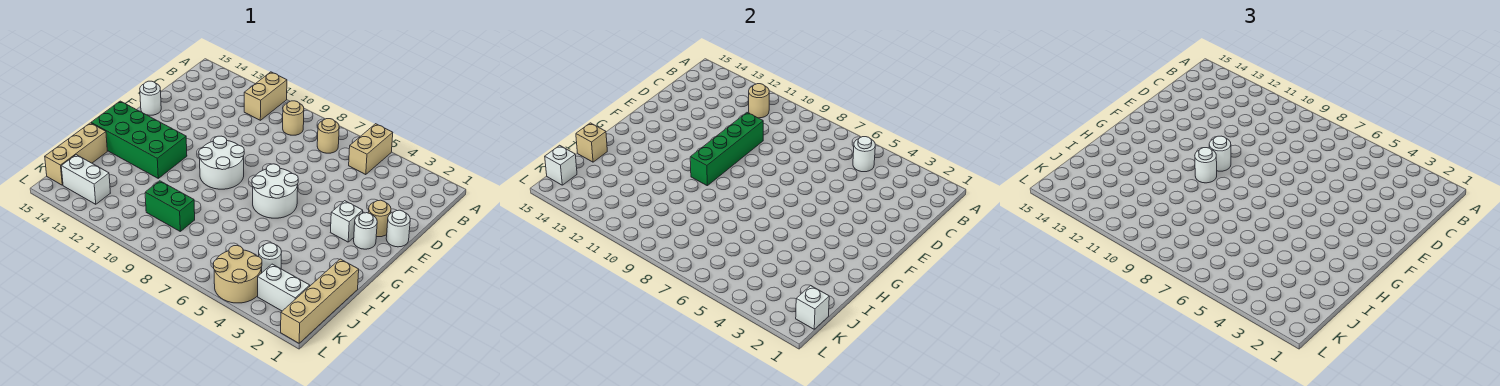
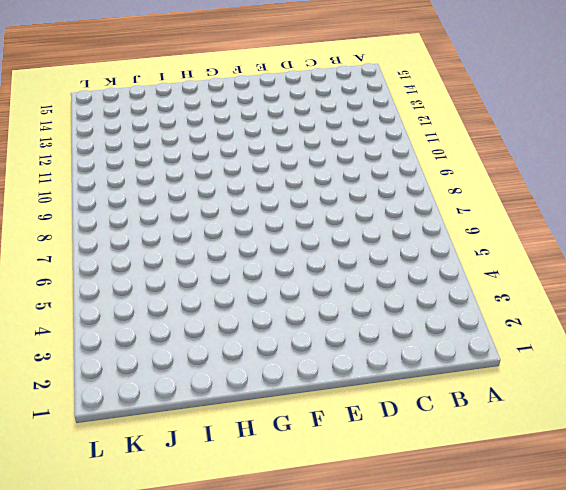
none -> tan 1x2 brick [349,124,393,175]
none -> tan 1x2 brick [244,72,287,120]
none -> tan 1x1 round brick [317,119,339,153]

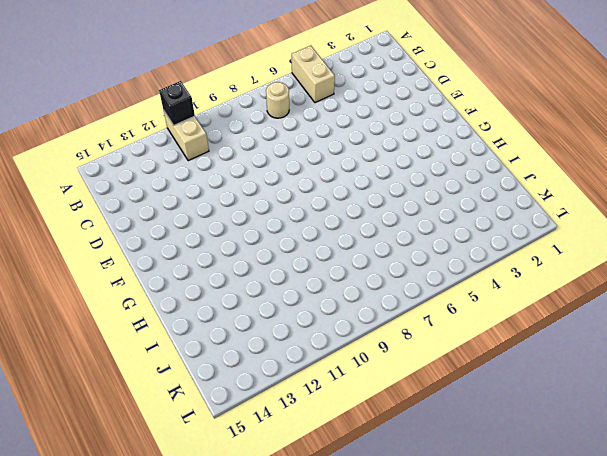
black 1x1 brick [159,81,195,125] -> none
none -> tan 1x1 round brick [283,101,304,135]
none -> white 1x1 round brick [386,210,410,247]
none -> tan 1x1 round brick [368,200,391,237]

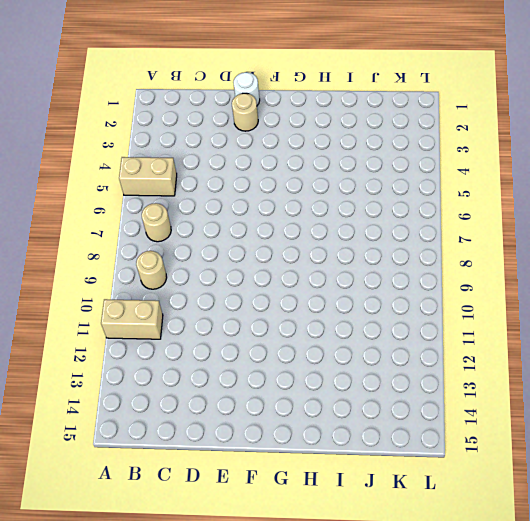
none -> white 1x1 round brick [140,81,161,115]
none -> white 1x1 round brick [354,213,377,249]
none -> white 1x1 brick [330,201,363,242]

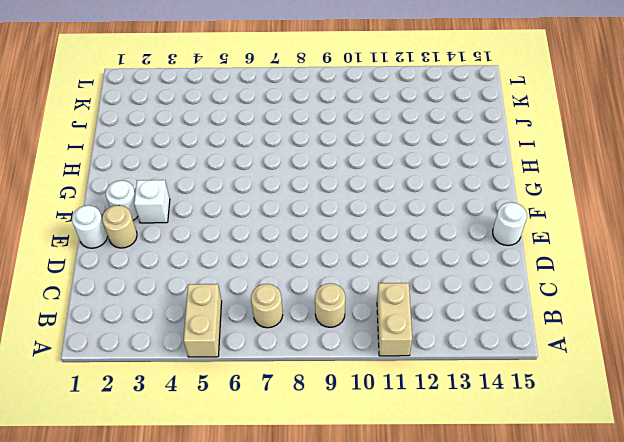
none -> white 2x2 round brick [252,164,298,218]
none -> white 2x2 round brick [199,136,244,189]
none -> green 2x4 brick [91,101,187,178]

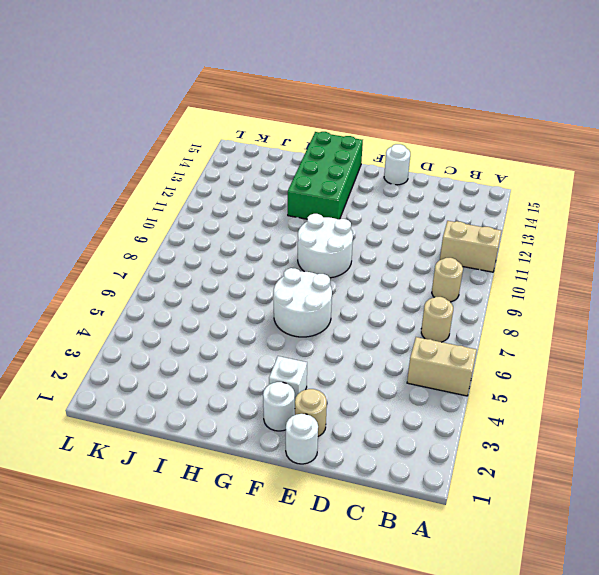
none -> tan 1x4 brick [281,259,359,343]
none -> tan 1x3 brick [45,123,107,185]
none -> white 1x1 round brick [259,243,281,272]

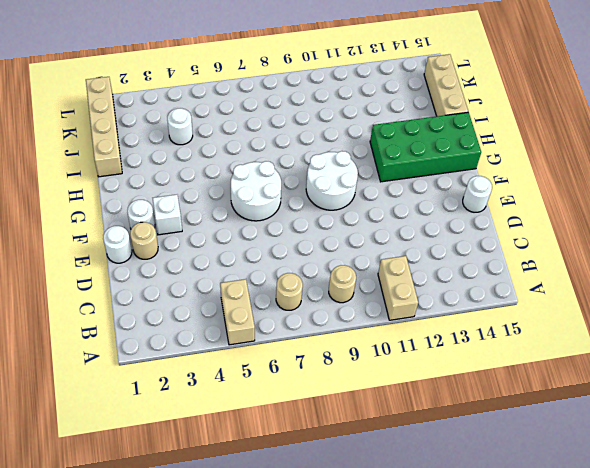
none -> green 1x2 brick [145,181,195,231]
none -> white 1x2 brick [258,264,310,311]
none -> tan 2x2 round brick [213,246,262,303]

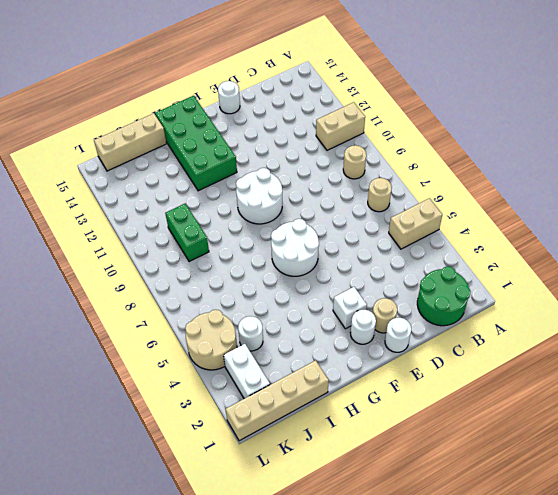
green 2x2 round brick [417,266,471,326] -> none
none -> white 1x2 brick [61,155,110,204]
none -> white 1x1 round brick [853,137,875,172]
none -> tan 1x1 round brick [749,84,769,118]

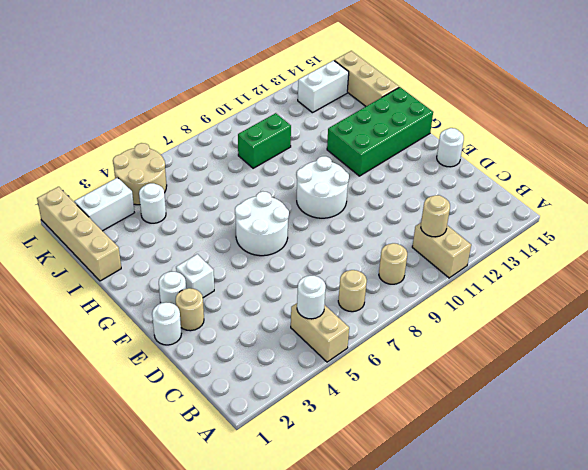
none -> green 1x4 brick [690,113,763,186]
none -> tan 1x1 brick [576,123,607,162]
none -> white 1x1 brick [796,286,829,329]

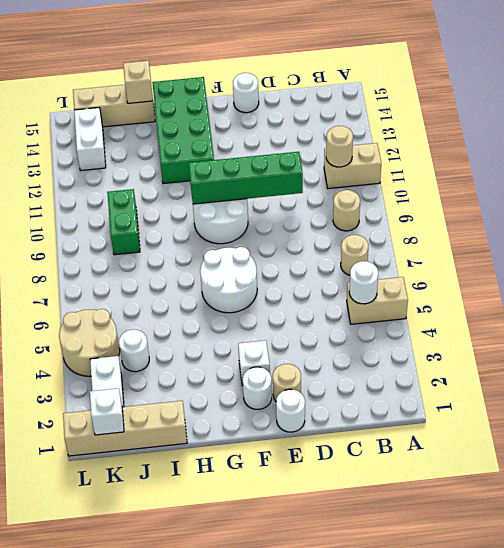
none -> white 1x1 brick [545,145,577,185]
none -> white 1x1 round brick [1209,136,1231,171]
none -> white 1x1 round brick [1195,148,1217,183]

